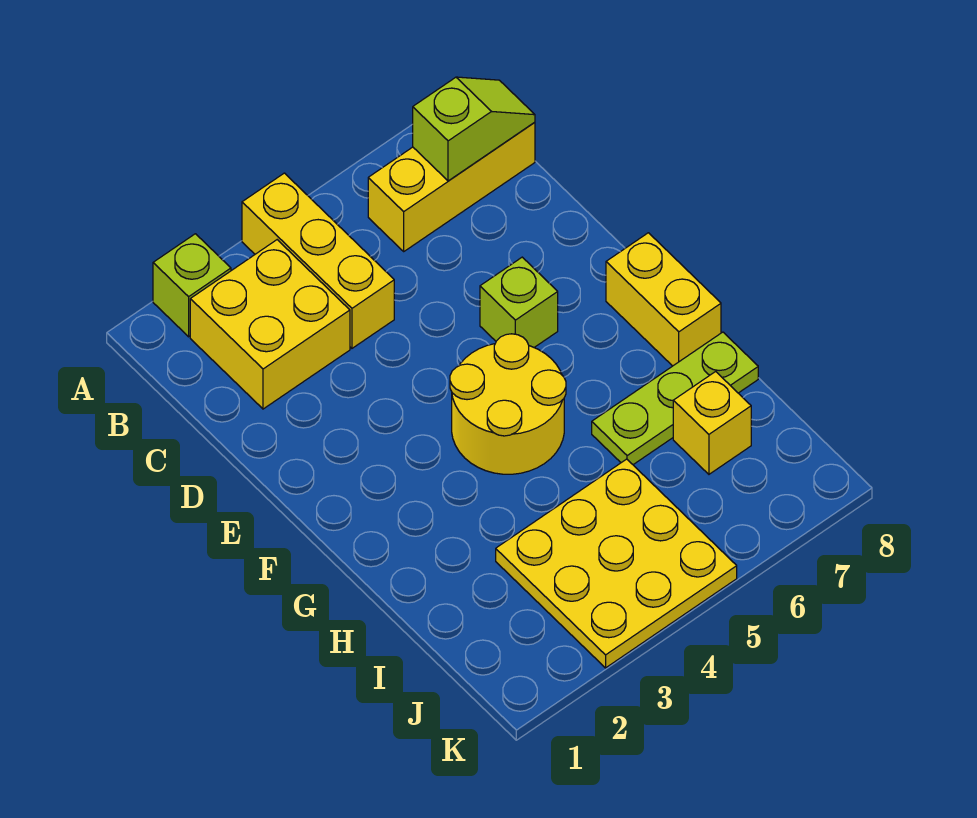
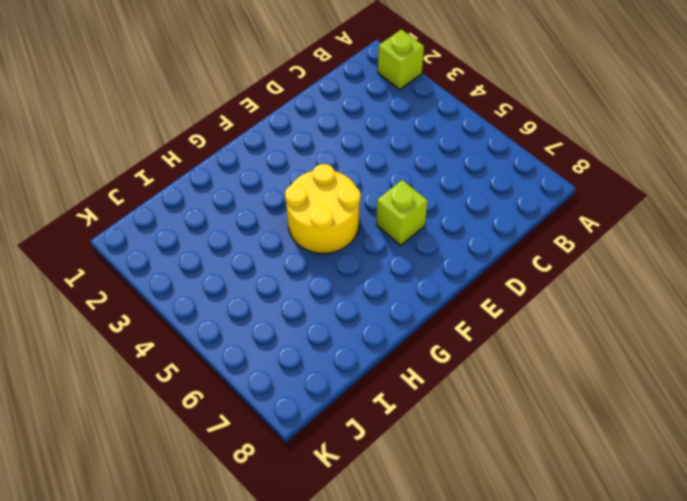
none -> yellow 1x3 brick [242,173,394,348]
none -> yellow 2x2 brick [190,240,350,409]

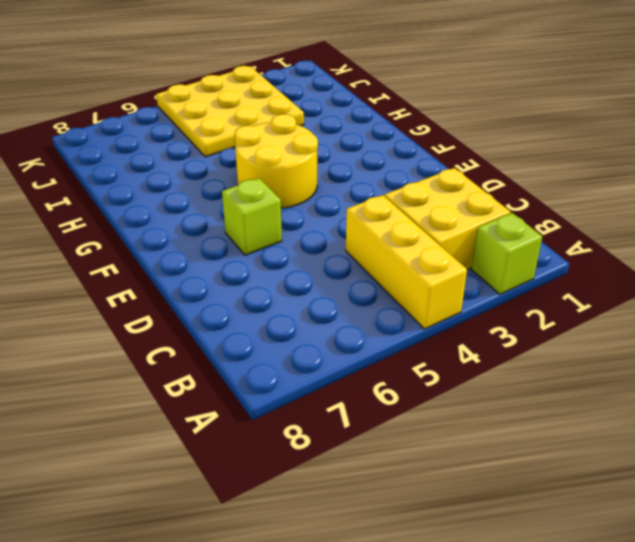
none -> yellow 1x3 brick [368,122,535,251]
none -> yellow 1x2 brick [606,233,721,366]

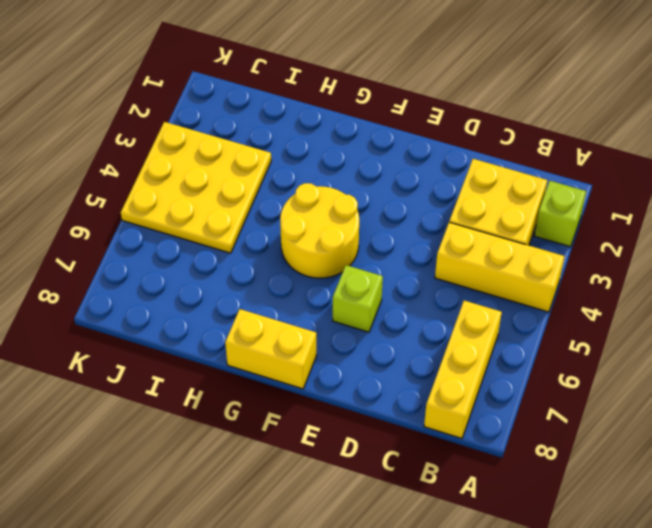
none -> lime 1x3 plate [592,332,758,465]
none -> yellow 1x1 brick [673,372,751,474]

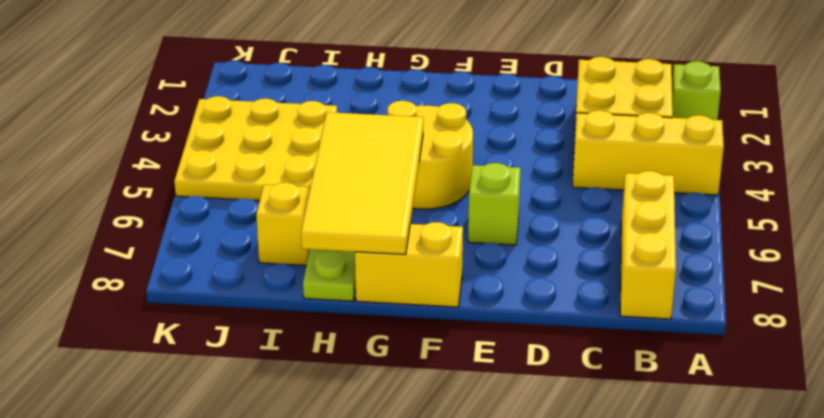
yellow 2x4 tile [301,112,424,254] -> none
none -> lime 1x2 slope [413,77,535,181]

